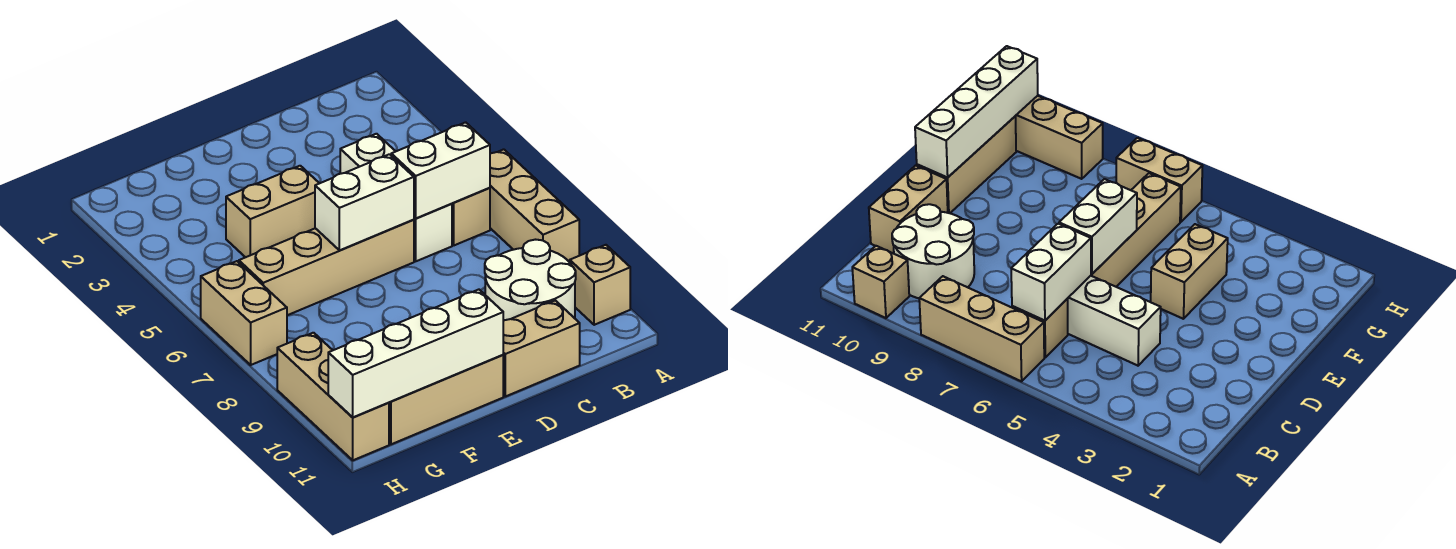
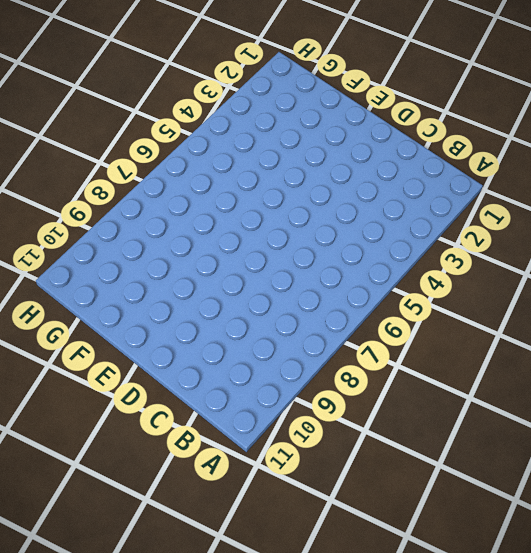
none -> tan 1x3 brick [490,149,579,262]
none -> tan 1x1 brick [570,245,630,325]
none -> tan 1x1 brick [452,188,490,245]

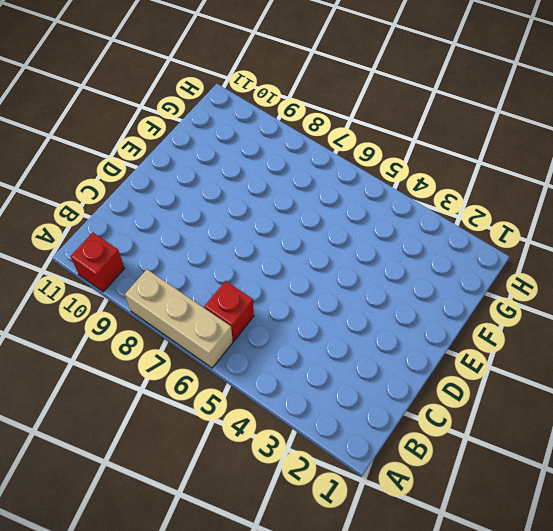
red 1x1 brick [71,233,125,292] -> tan 1x1 brick [570,245,630,325]
red 1x1 brick [205,281,254,341] -> tan 1x1 brick [452,188,490,245]
none -> white 2x2 round brick [485,240,576,321]
none -> white 1x3 brick [340,134,452,261]
none -> tan 1x2 brick [503,300,580,396]

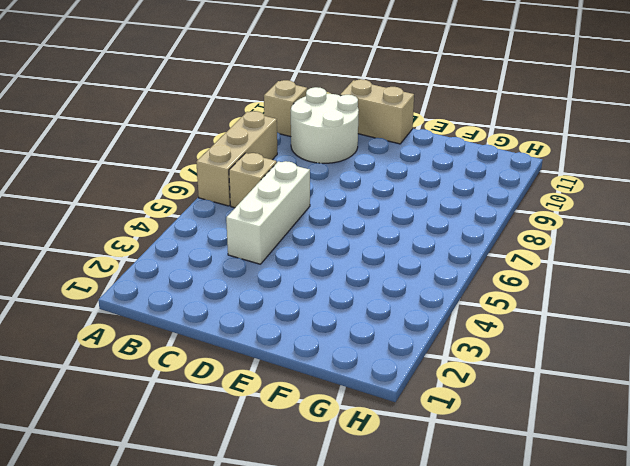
none -> tan 1x4 brick [239,220,414,315]
none -> tan 1x2 brick [226,166,319,257]
none -> tan 1x3 brick [389,355,503,444]

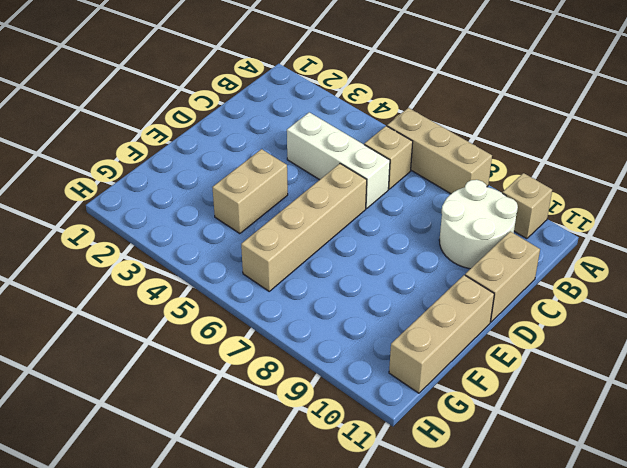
none -> tan 1x2 brick [201,261,287,365]
none -> tan 1x3 brick [277,333,389,460]
none -> white 1x2 brick [391,122,490,218]

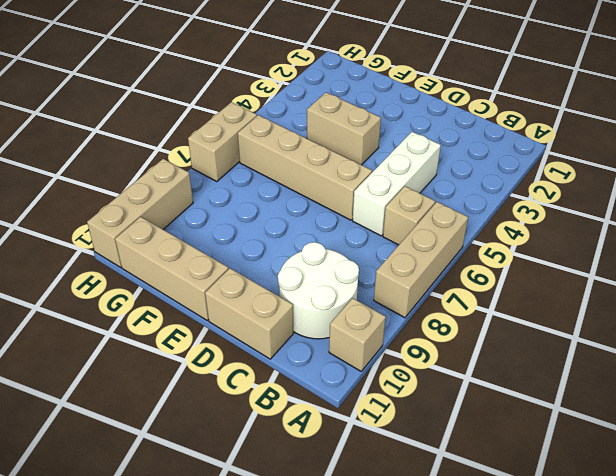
none -> white 1x2 brick [391,122,490,218]
none -> white 1x2 brick [315,154,414,250]
none -> white 1x4 brick [328,290,503,417]

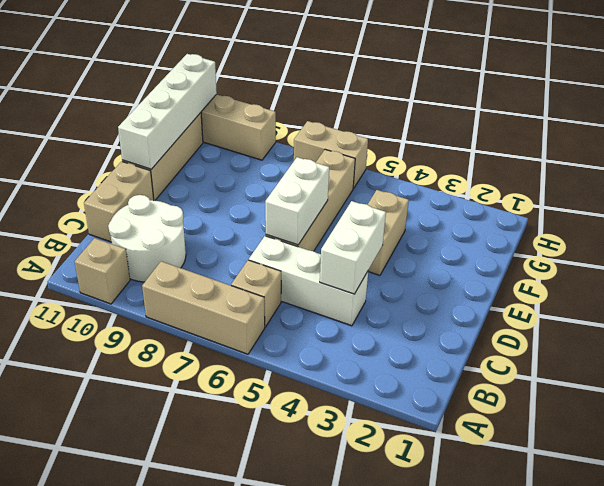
white 1x2 brick [320,201,386,294] -> white 1x2 brick moved to [391,122,490,218]

